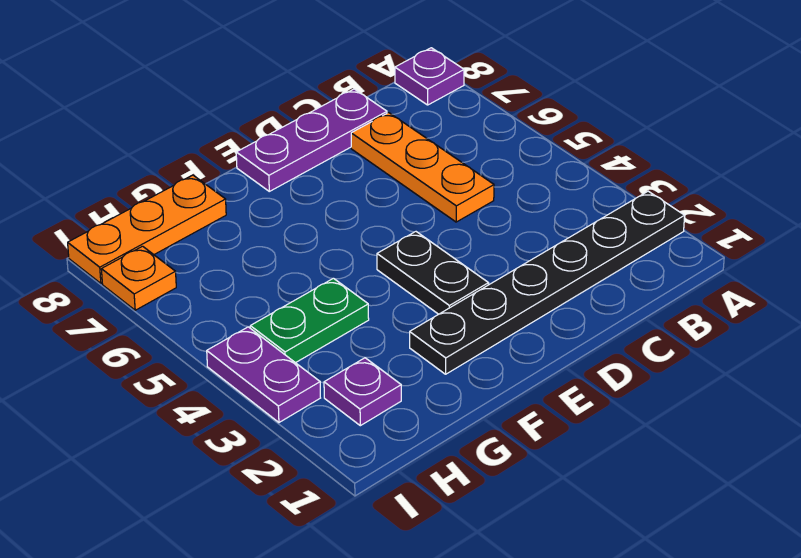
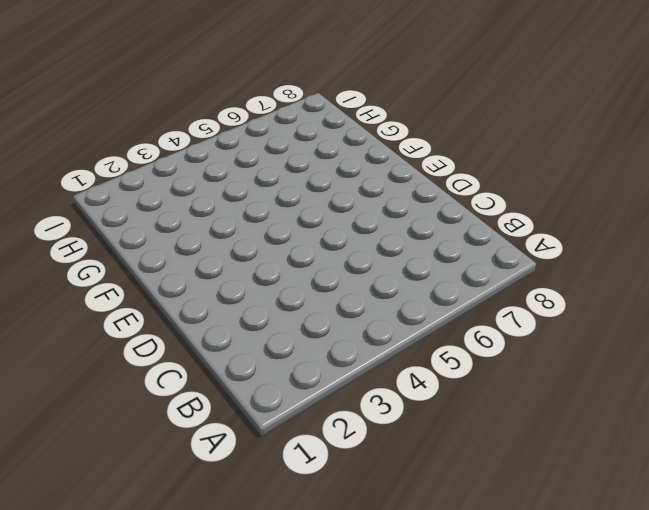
none -> black 1x6 plate [410,191,685,374]
none -> purple 1x1 plate [395,48,464,105]

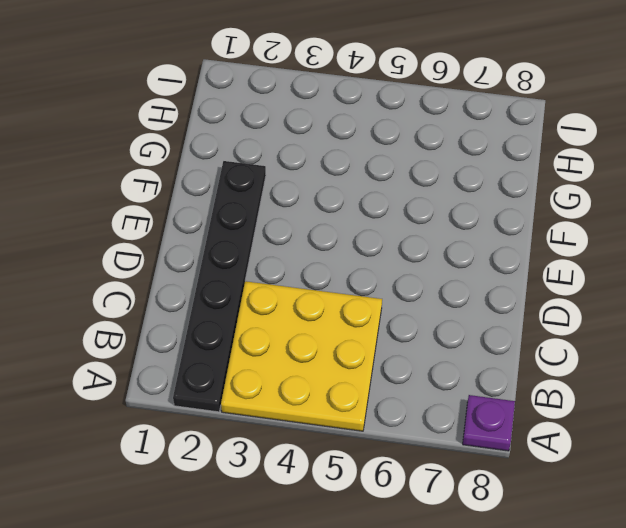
yellow 3x3 plate [221,281,382,431] -> orange 1x3 plate [351,113,494,222]
none -> purple 1x3 plate [236,89,387,191]
none -> black 1x2 plate [377,232,488,314]

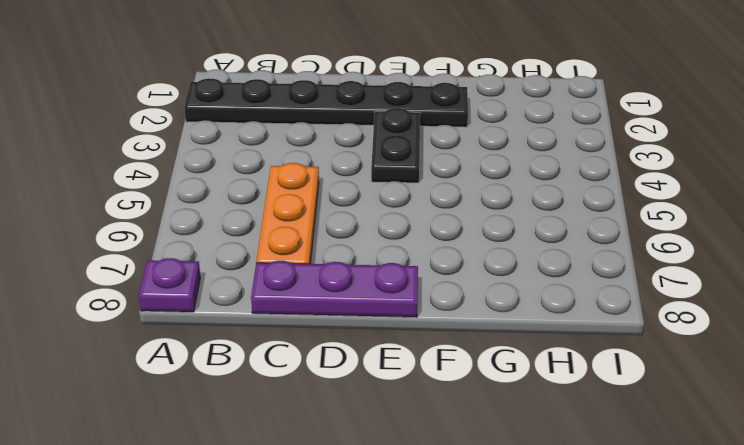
none -> green 1x2 plate [250,278,369,363]
none -> orange 1x3 plate [68,175,226,283]

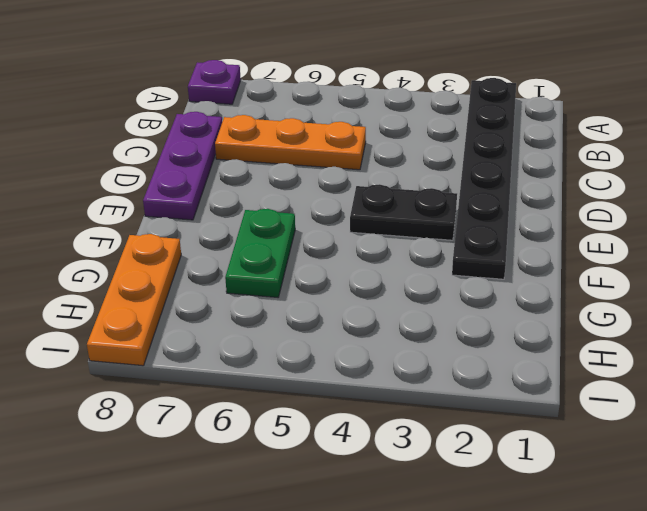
green 1x2 plate [225,209,295,297] -> green 1x2 plate moved to [250,278,369,363]
none -> purple 1x1 plate [324,358,401,426]
none -> purple 1x2 plate [207,327,320,422]

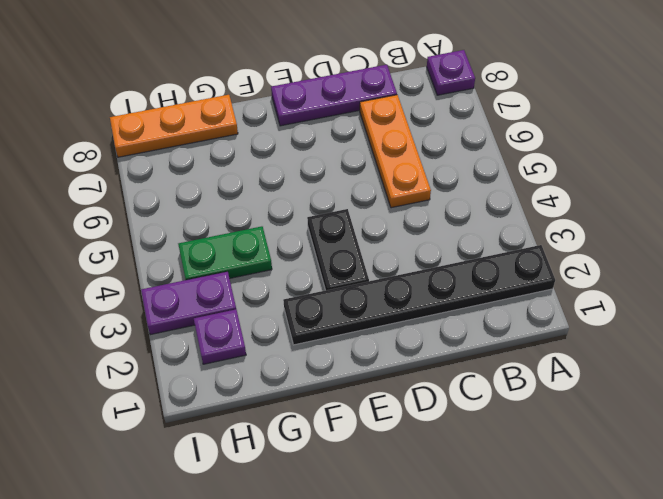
purple 1x2 plate [141,271,236,335] -> purple 1x2 plate turned to [207,327,320,422]
none -> orange 1x1 plate [101,246,176,310]

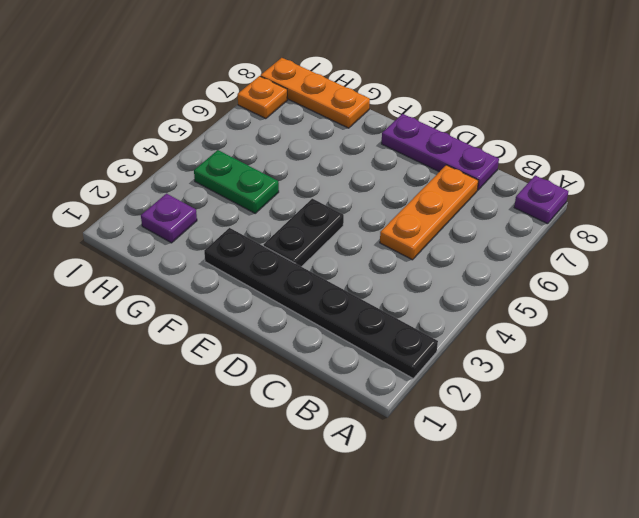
none -> purple 1x2 plate [207,327,320,422]

